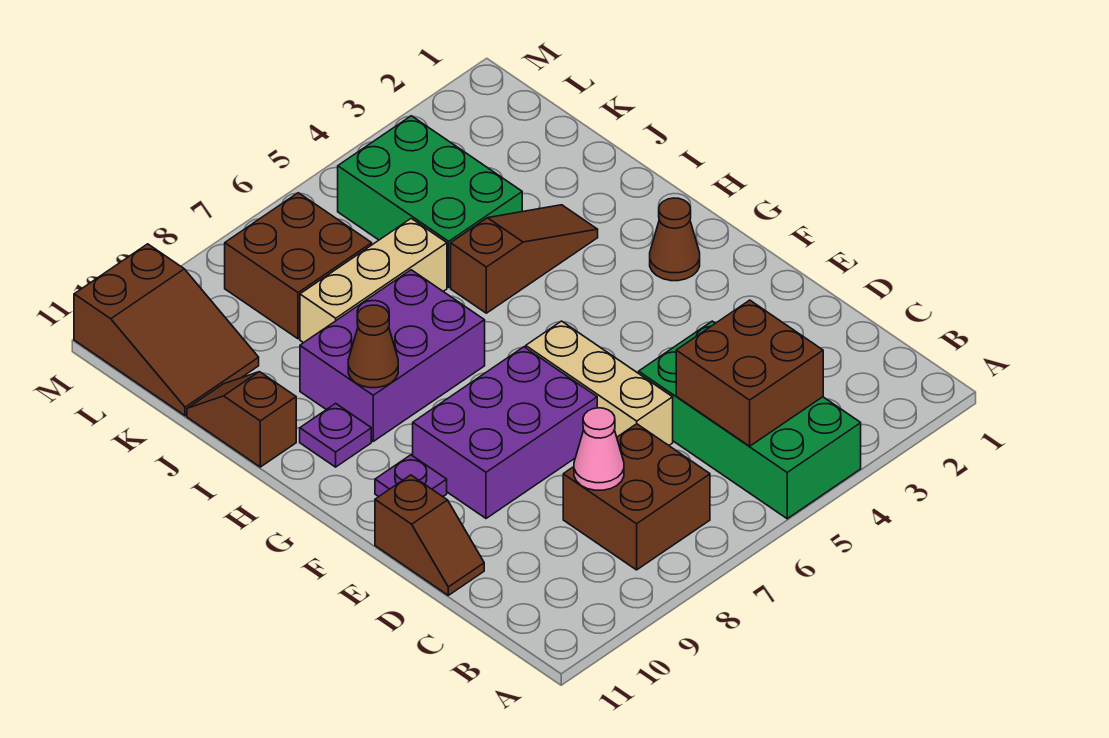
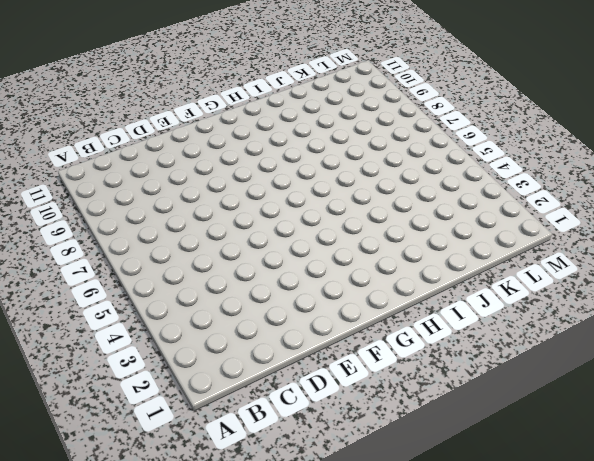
none -> green 2x4 brick [639,321,861,519]
none -> brown 2x2 brick [563,424,710,570]
none -> tan 1x3 brick [526,321,673,445]

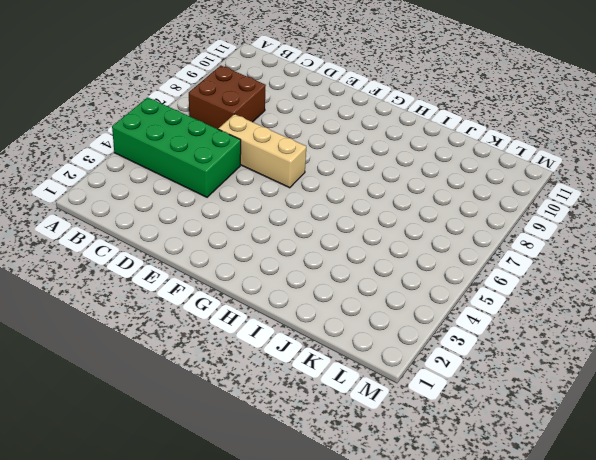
none -> brown 1x2 slope [375,475,484,595]
none -> purple 2x3 brick [413,347,597,518]
none -> purple 1x1 plate [375,455,447,497]

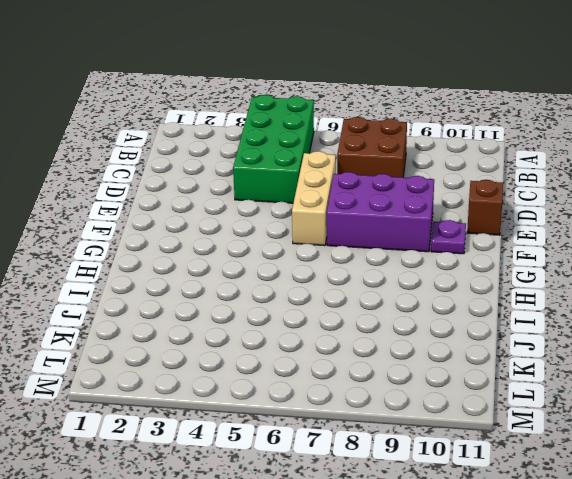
none -> brown 1x1 cone [650,198,700,281]
none -> purple 2x3 brick [300,270,485,441]
none -> purple 1x1 plate [300,403,371,467]

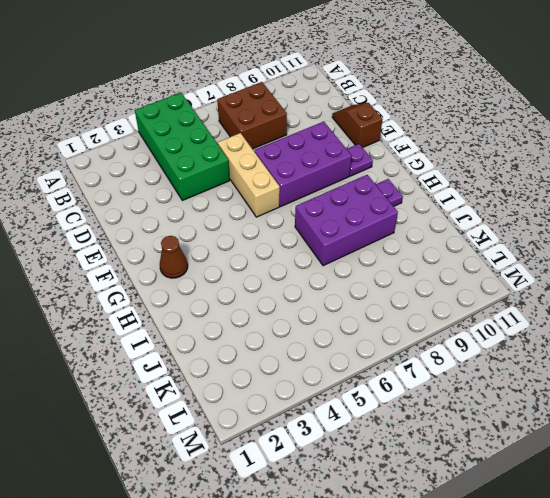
none -> brown 1x3 slope [451,205,598,313]
none -> brown 1x2 slope [187,372,296,467]
none -> green 2x3 brick [338,116,522,287]

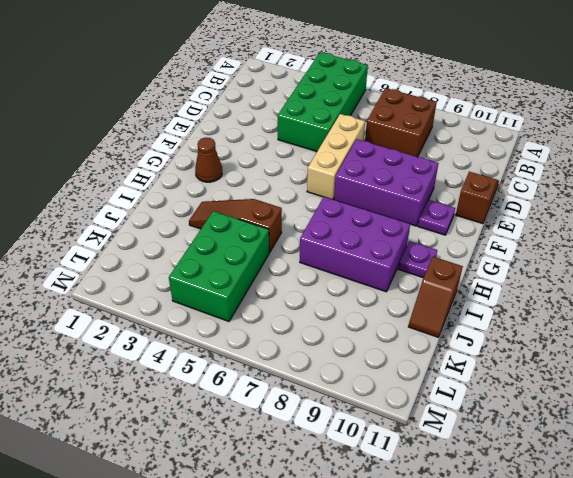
none -> tan 1x3 brick [300,219,447,343]
none -> brown 2x2 brick [225,193,372,339]
none -> brown 2x3 slope [74,244,259,416]

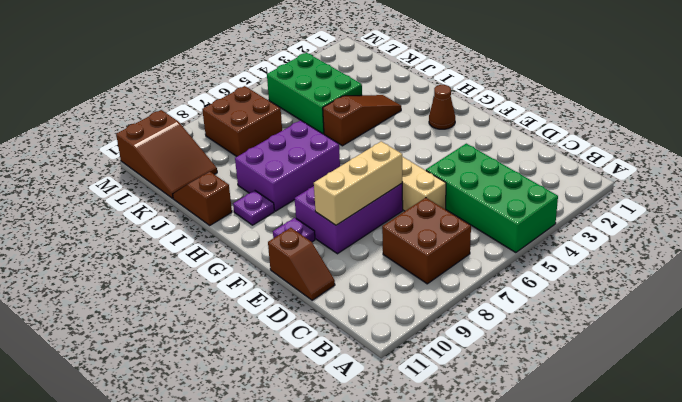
tan 1x3 brick [314,141,402,225] -> tan 1x3 brick moved to [300,219,447,343]
none -> brown 2x2 brick [676,300,823,446]
none -> pink 1x1 cone [574,408,624,490]
none -> brown 1x1 cone [348,305,398,388]

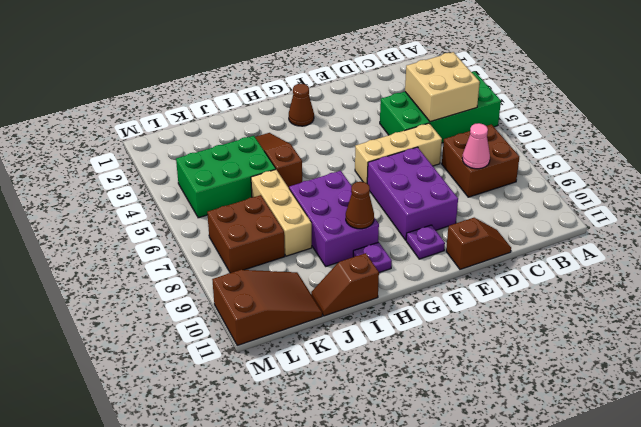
tan 2x2 brick [405,52,480,122] -> brown 2x2 brick [676,300,823,446]

